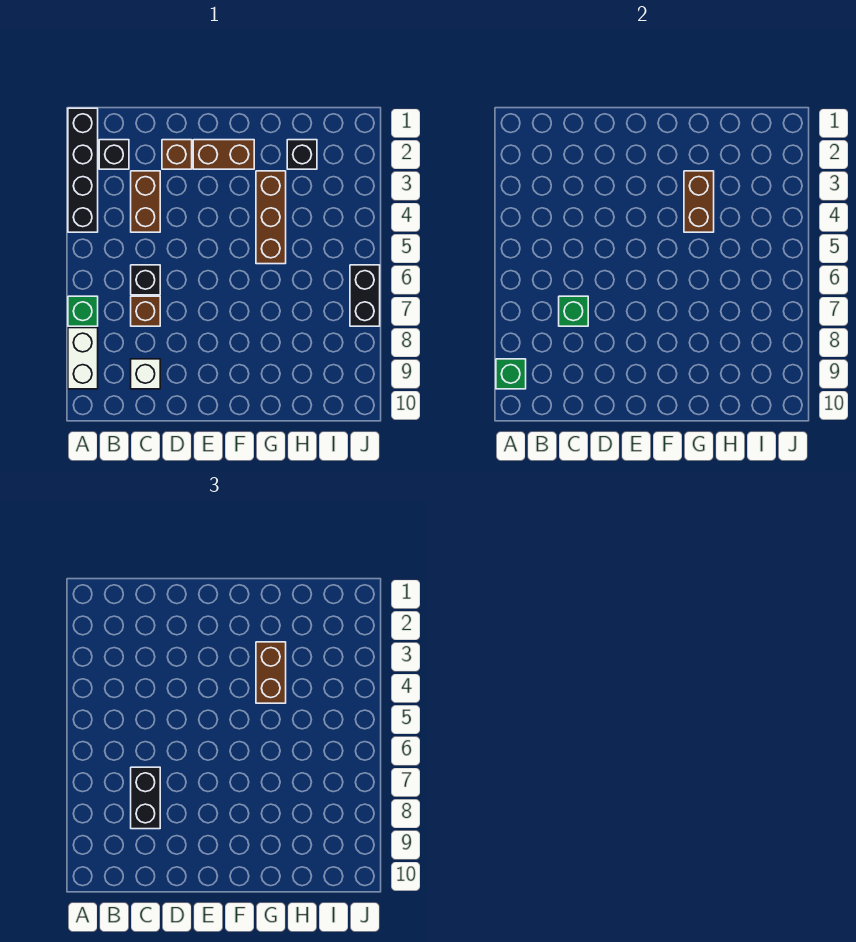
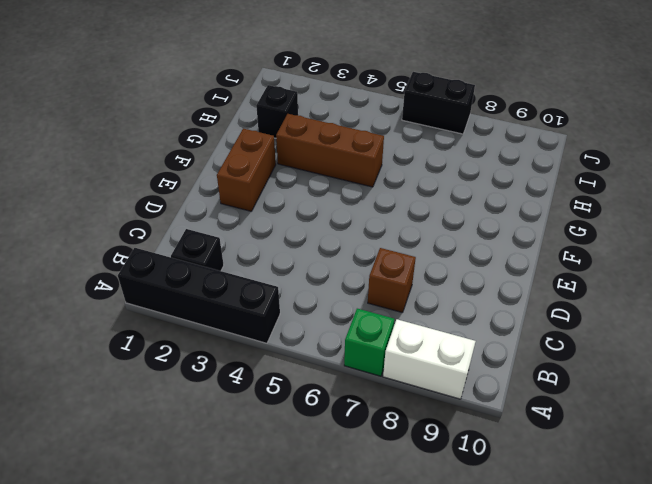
none -> brown 1x2 brick [131,171,160,232]
none -> black 1x1 brick [131,265,160,295]
none -> white 1x1 brick [131,359,160,389]

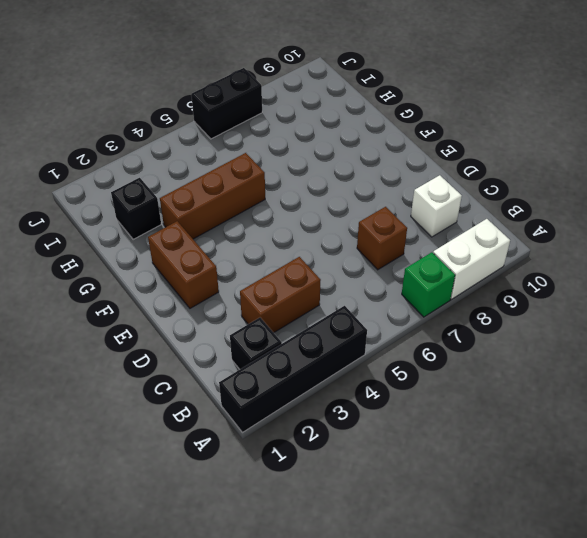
none -> black 1x1 brick [131,265,160,295]
none -> brown 1x1 brick [162,140,192,169]
none -> green 1x1 brick [496,359,526,389]

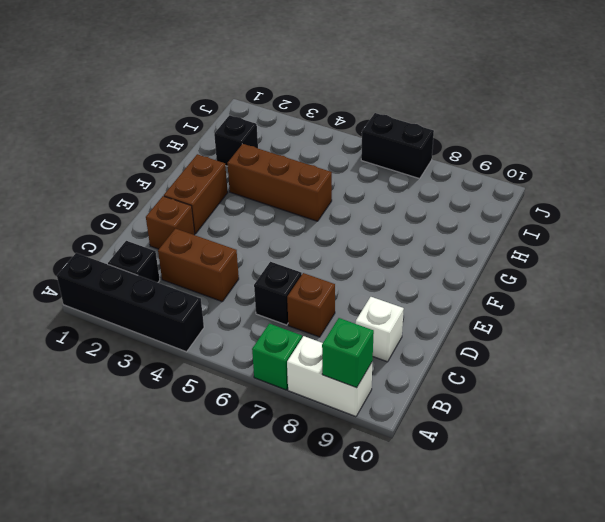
none -> green 1x1 brick [559,296,588,326]
none -> brown 1x2 brick [684,171,714,232]
none -> black 1x2 brick [131,767,160,829]

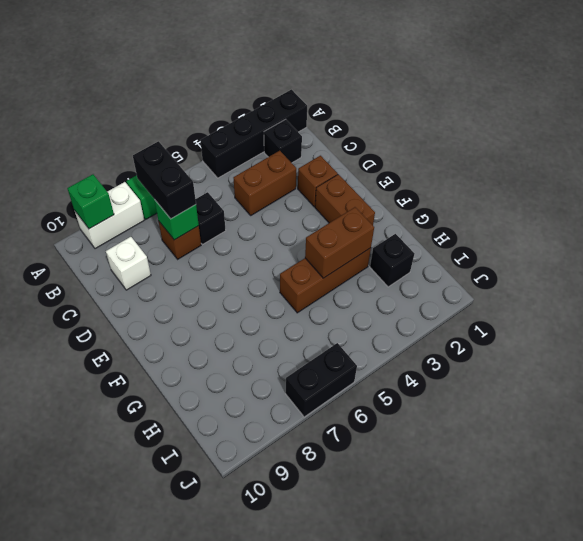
black 1x2 brick [133,141,196,219] -> black 1x2 brick turned to [131,767,160,829]
none -> brown 1x2 brick [256,642,286,703]

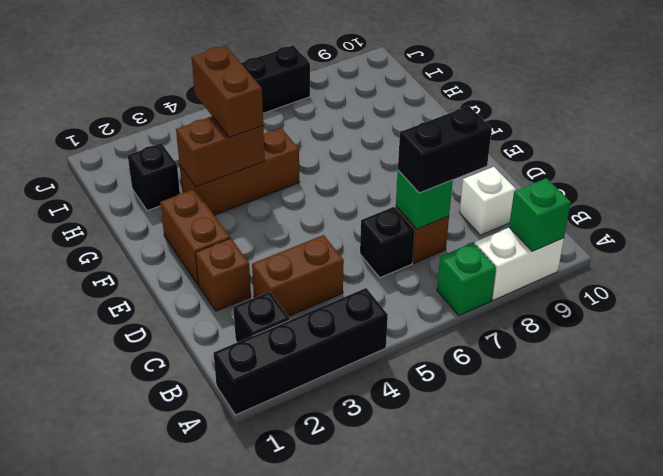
brown 1x2 brick [192,45,263,137] -> brown 1x2 brick turned to [256,642,286,703]

